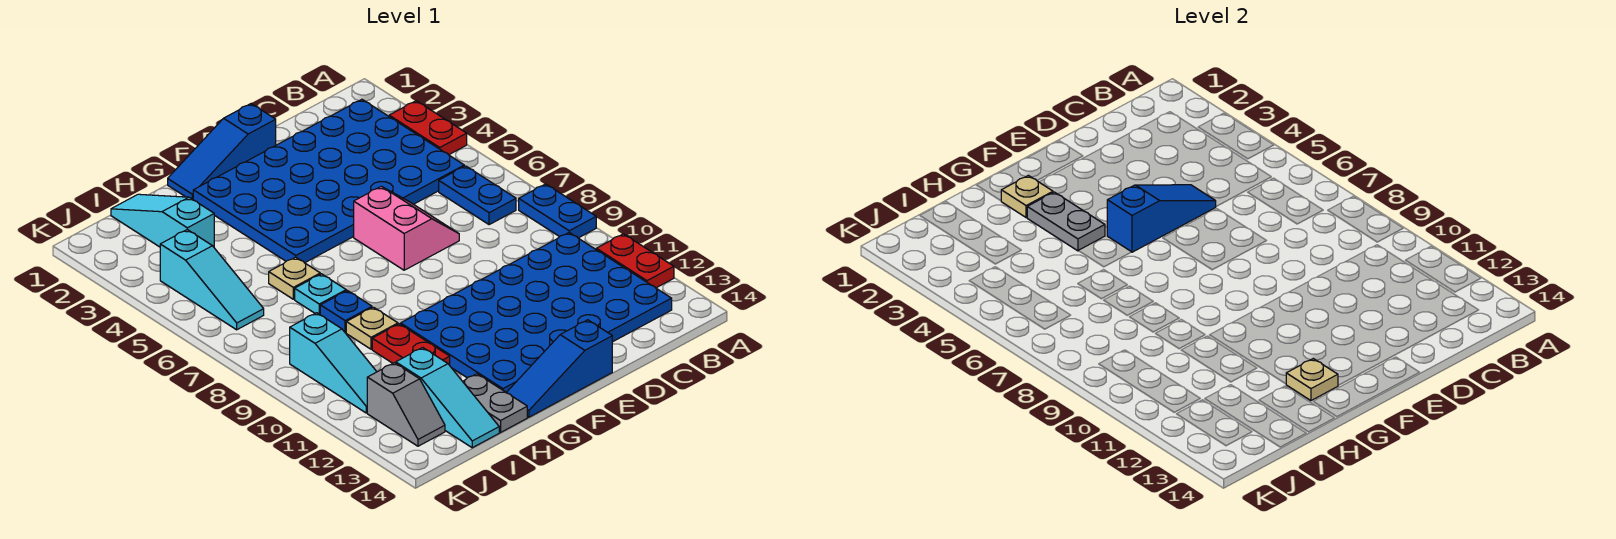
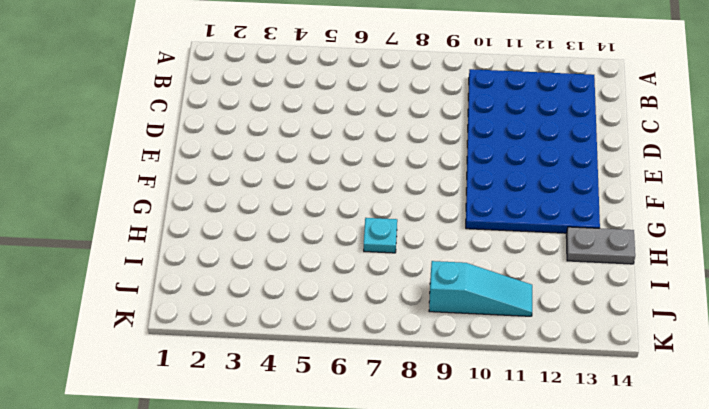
none -> red 1x2 plate [389,101,467,155]
none -> blue 1x2 plate [519,184,596,238]
none -> red 1x2 plate [596,234,674,288]

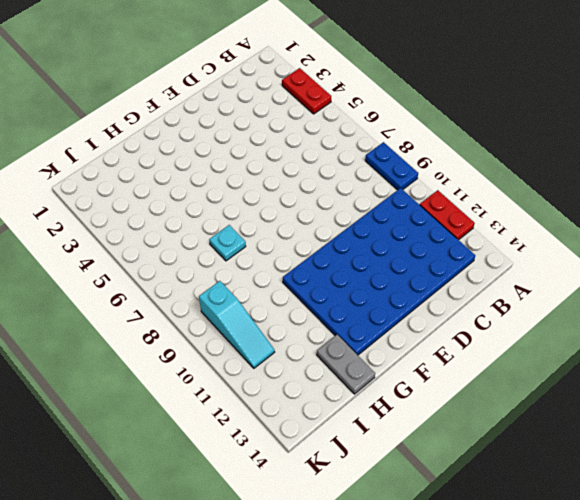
none -> blue 4x6 plate [193,99,464,263]
none -> blue 1x2 plate [439,166,516,225]
none -> pink 2x2 slope [354,186,459,270]

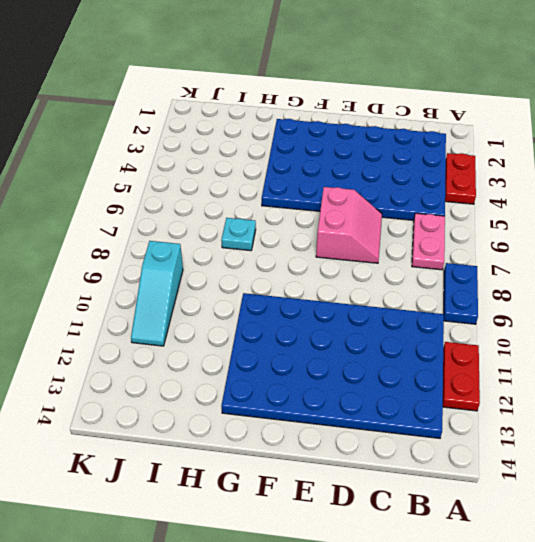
pink 1x2 plate [412,213,445,270] -> blue 1x2 plate [439,166,516,225]
none -> blue 1x3 slope [168,104,276,199]
none -> blue 1x3 slope [506,320,612,417]
none -> tan 1x1 plate [269,257,320,299]

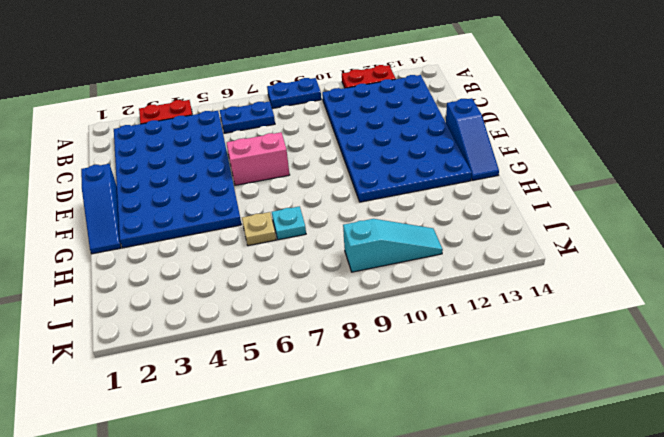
none -> blue 1x1 plate [320,291,372,333]
none -> tan 1x1 plate [346,307,398,349]
none -> red 1x2 plate [372,324,450,365]

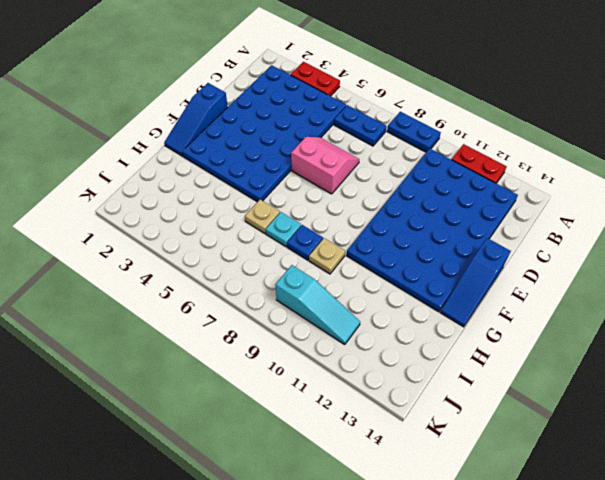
none -> red 1x2 plate [372,324,450,365]
none -> grey 1x2 plate [463,374,527,432]
none -> cyan 1x3 slope [111,194,214,247]

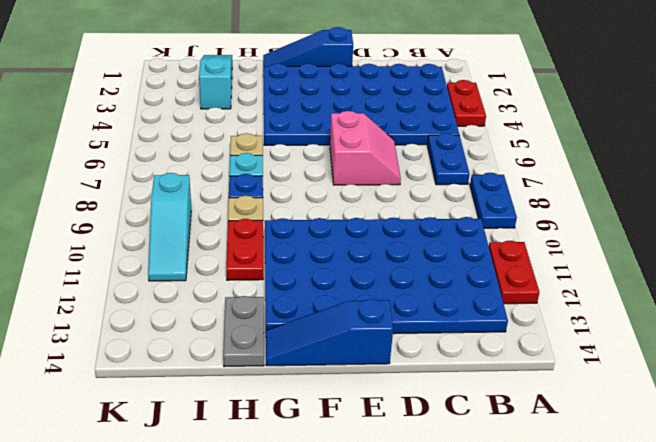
none -> cyan 1x3 slope [396,348,499,448]
none -> cyan 1x3 slope [160,230,264,330]
none -> grey 1x2 slope [367,363,445,446]

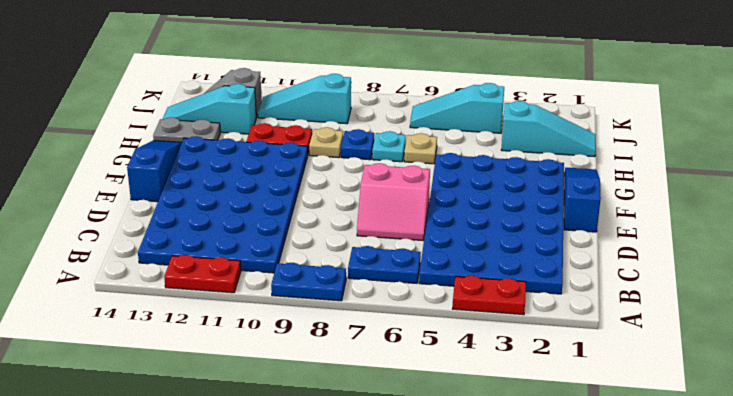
none -> blue 1x3 slope [1107,185,1216,252]
none -> tan 1x1 plate [1001,175,1053,218]
none -> grey 1x2 plate [1027,192,1105,251]

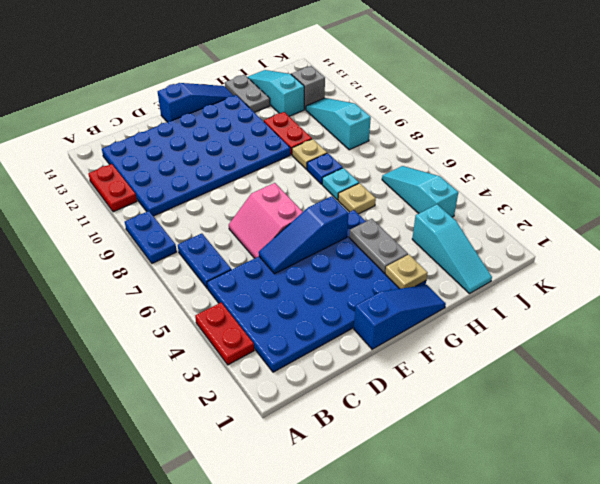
none -> tan 1x1 plate [1286,359,1338,401]

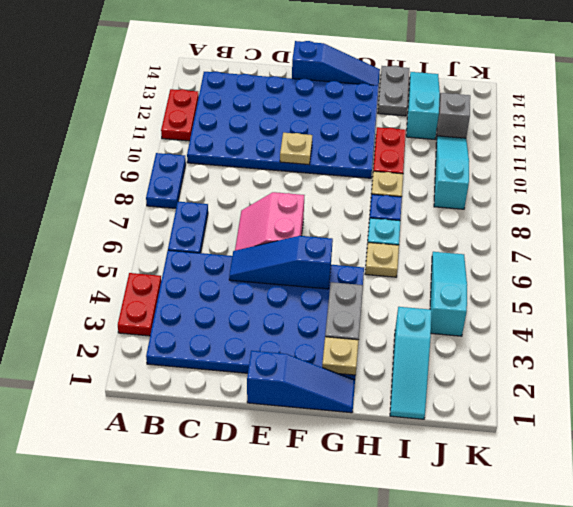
tan 1x1 plate [280,133,312,165] -> tan 1x1 plate moved to [1286,359,1338,401]

